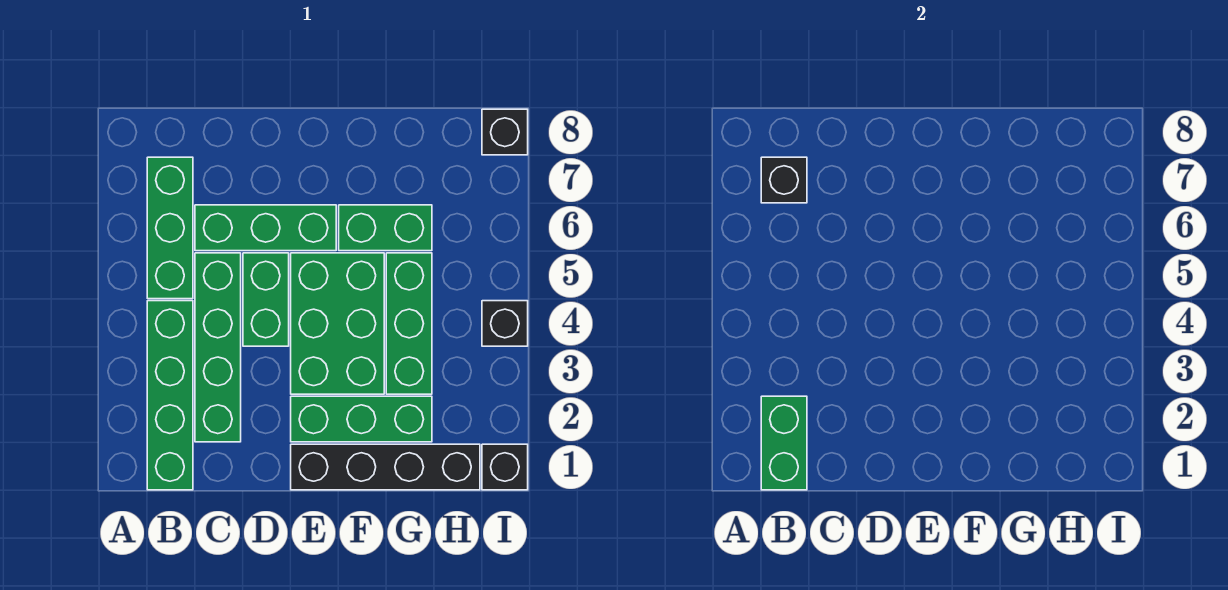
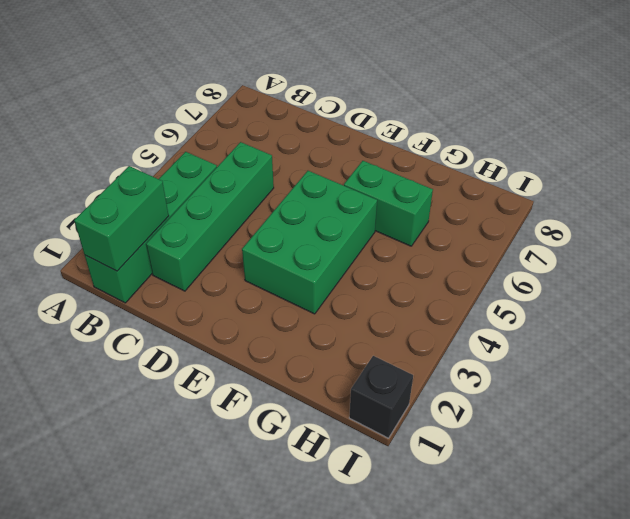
none -> green 1x3 brick [147,157,193,299]
none -> green 1x3 brick [195,205,336,251]
none -> green 1x2 brick [243,253,289,346]

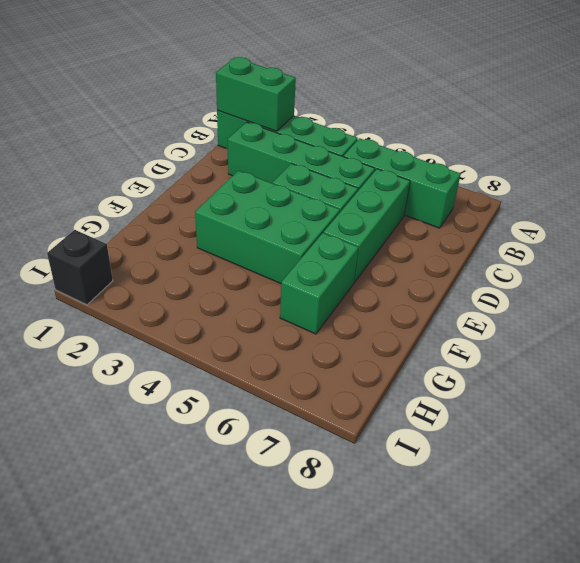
none -> black 1x4 brick [291,444,480,490]
none -> green 1x3 brick [291,396,432,442]
none -> green 1x3 brick [386,253,432,394]

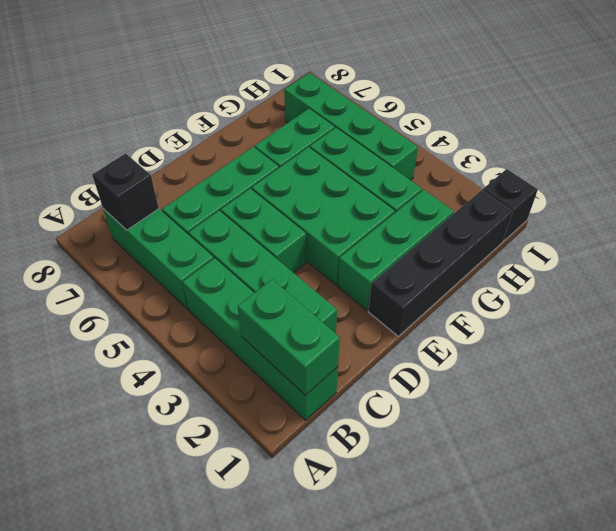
green 1x4 brick [284,73,418,180] -> none
none -> black 1x1 brick [482,301,528,346]
none -> black 1x1 brick [482,109,528,155]

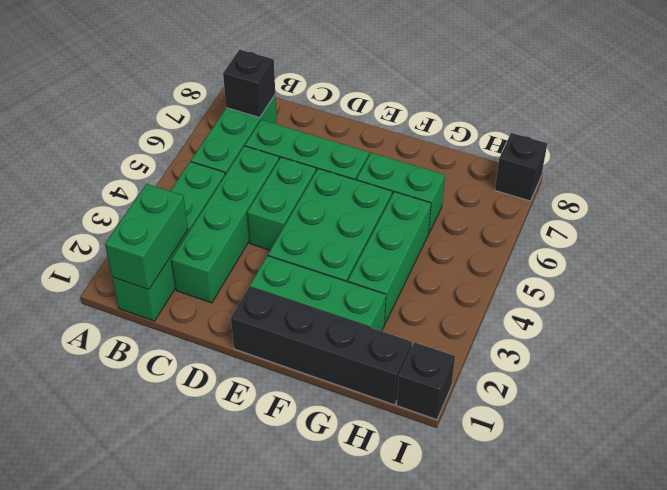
none -> black 1x1 brick [482,301,528,346]

